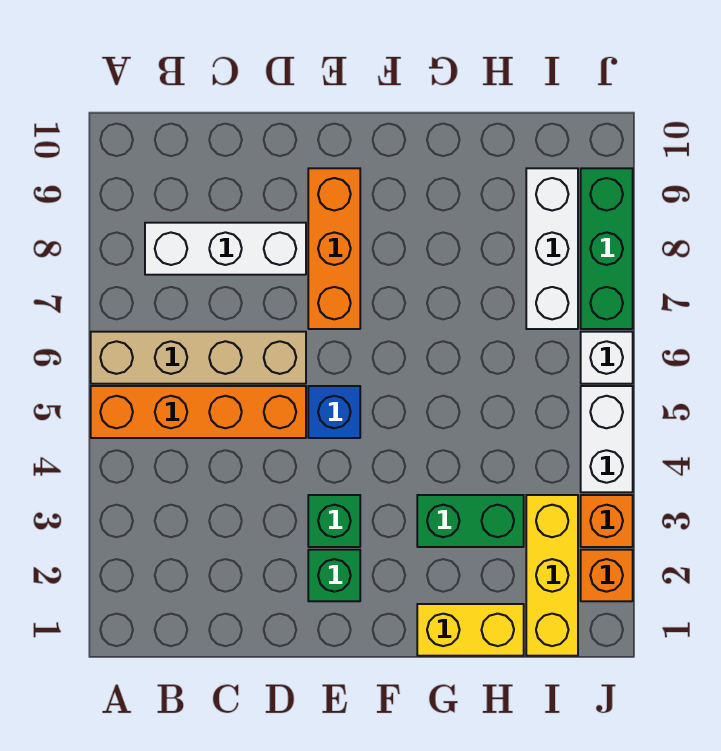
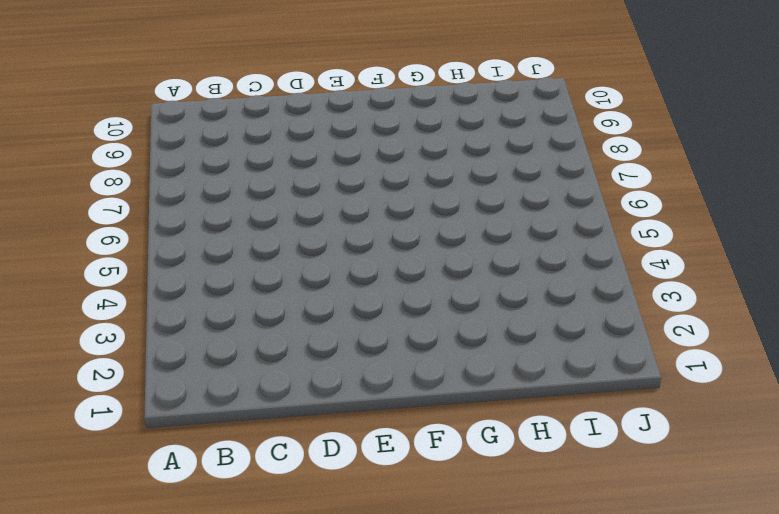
none -> orange 1x4 brick [91,386,306,438]
none -> tan 1x4 brick [91,332,306,384]
none -> white 1x3 brick [145,223,306,275]

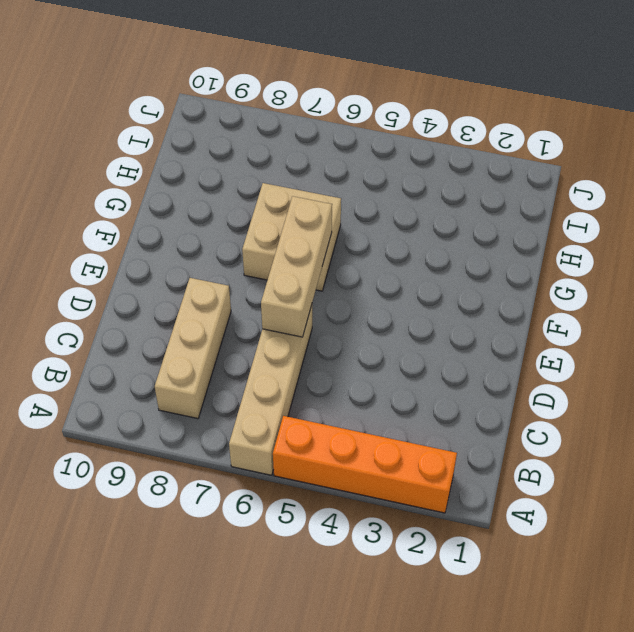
orange 1x4 brick [273,416,457,513] -> orange 1x4 brick turned to [91,386,306,438]
tan 1x3 brick [155,278,231,419] -> white 1x3 brick [145,223,306,275]
tan 1x3 brick [261,196,332,337] -> none
tan 2x2 brick [242,183,341,291] -> none
none -> green 1x1 brick [308,550,360,601]
none -> green 1x1 brick [308,495,360,547]
none -> blue 1x1 brick [308,386,360,438]

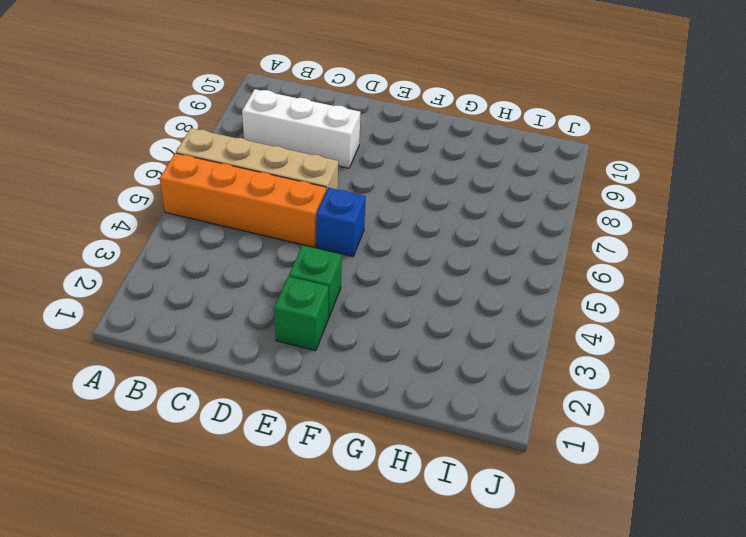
none -> orange 1x3 brick [308,168,360,329]
none -> yellow 1x2 brick [417,604,524,656]
none -> green 1x2 brick [417,495,524,547]

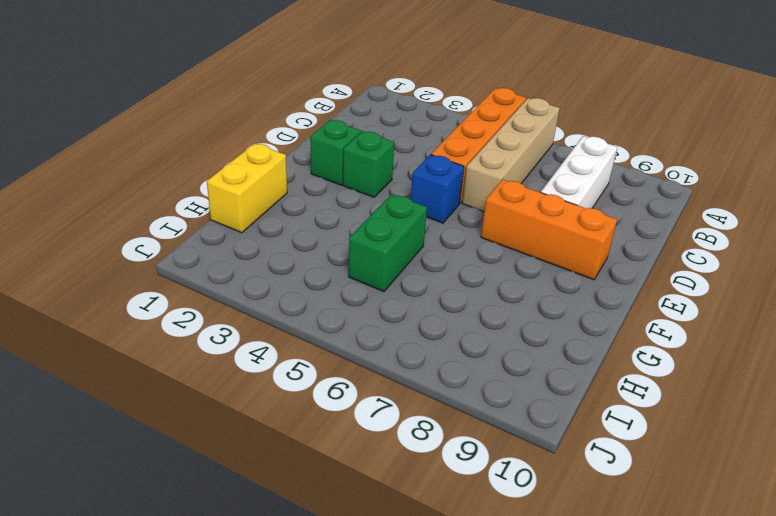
green 1x2 brick [349,194,427,292] -> green 1x2 brick moved to [417,495,524,547]
none -> yellow 1x3 brick [526,495,578,656]
none -> white 1x3 brick [526,168,578,329]
none -> orange 1x1 brick [581,550,633,601]

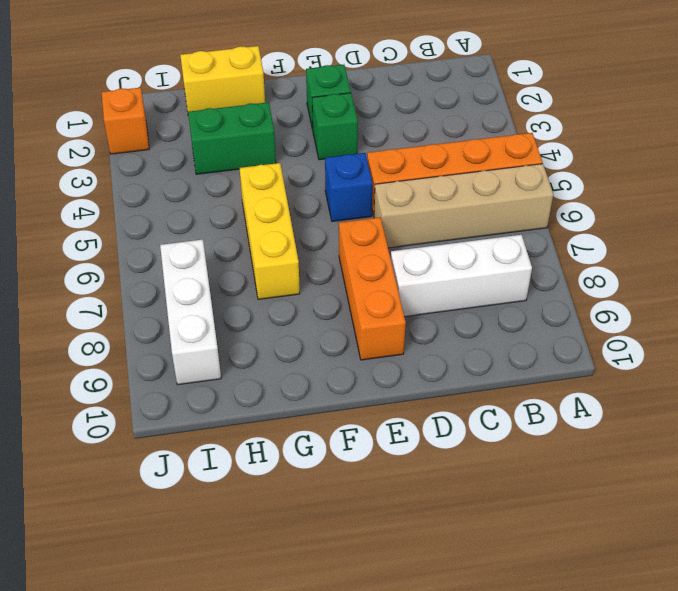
yellow 1x3 brick [240,163,300,299] -> yellow 1x3 brick moved to [526,495,578,656]
none -> orange 1x1 brick [581,495,633,547]
none -> white 1x2 brick [581,386,633,492]
none -> white 1x1 brick [581,332,633,384]

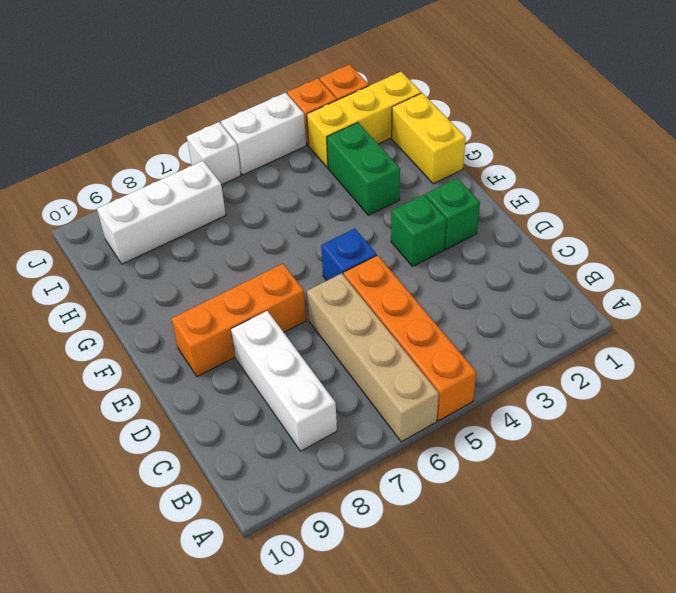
none -> green 1x3 brick [581,168,633,329]

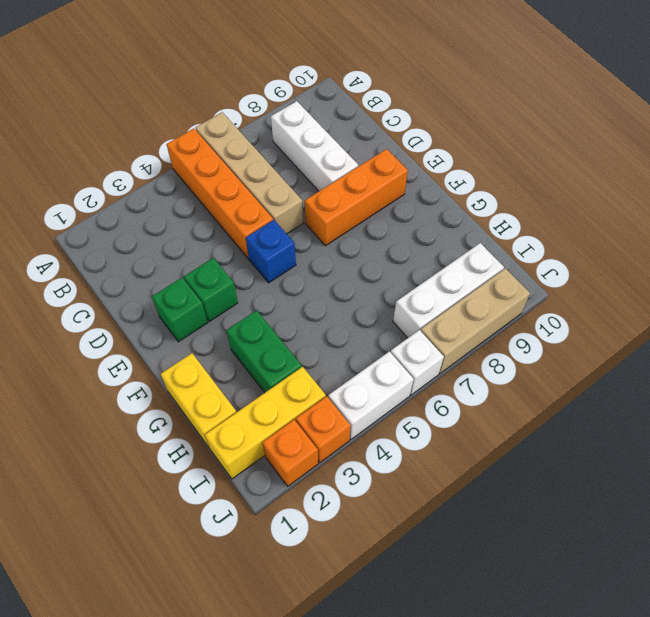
tan 1x3 brick [421,269,530,374] -> green 1x3 brick [581,168,633,329]

